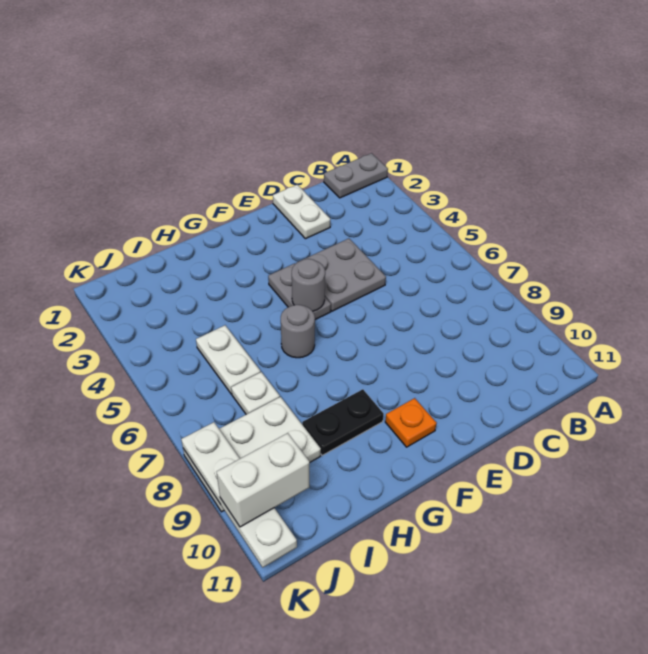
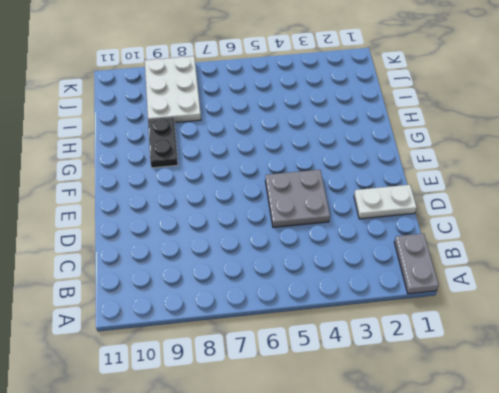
none -> grey 1x2 plate [268,263,331,320]
none -> orange 1x1 plate [385,398,437,447]
none -> grey 1x1 round brick [281,305,315,358]

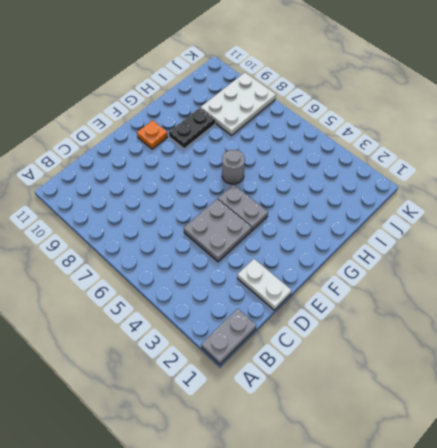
none -> white 1x2 plate [196,325,261,394]
none -> white 1x1 plate [231,372,280,414]
none -> grey 1x1 round brick [292,259,325,311]

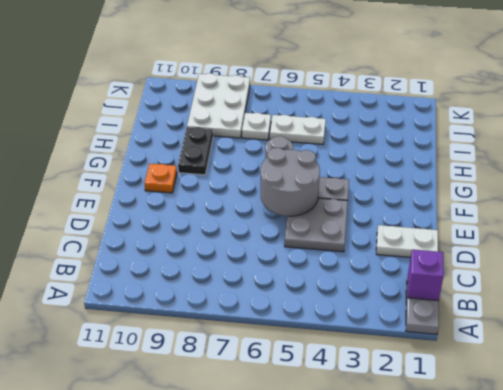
purple 1x1 brick [408,250,444,301] -> none
grey 2x2 round brick [261,148,320,216] -> grey 1x1 round brick [292,259,325,311]
none -> white 1x4 plate [181,422,297,568]
none -> white 1x2 brick [217,433,310,527]

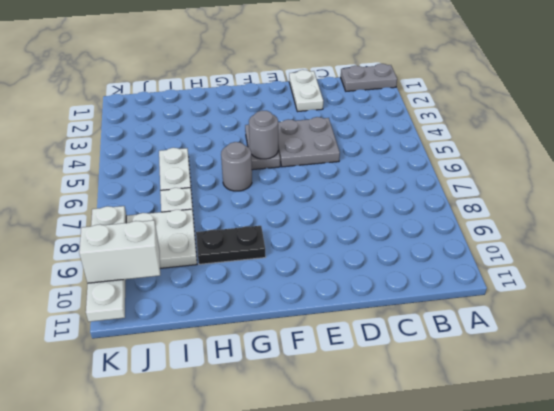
none -> orange 1x1 plate [385,398,437,447]

